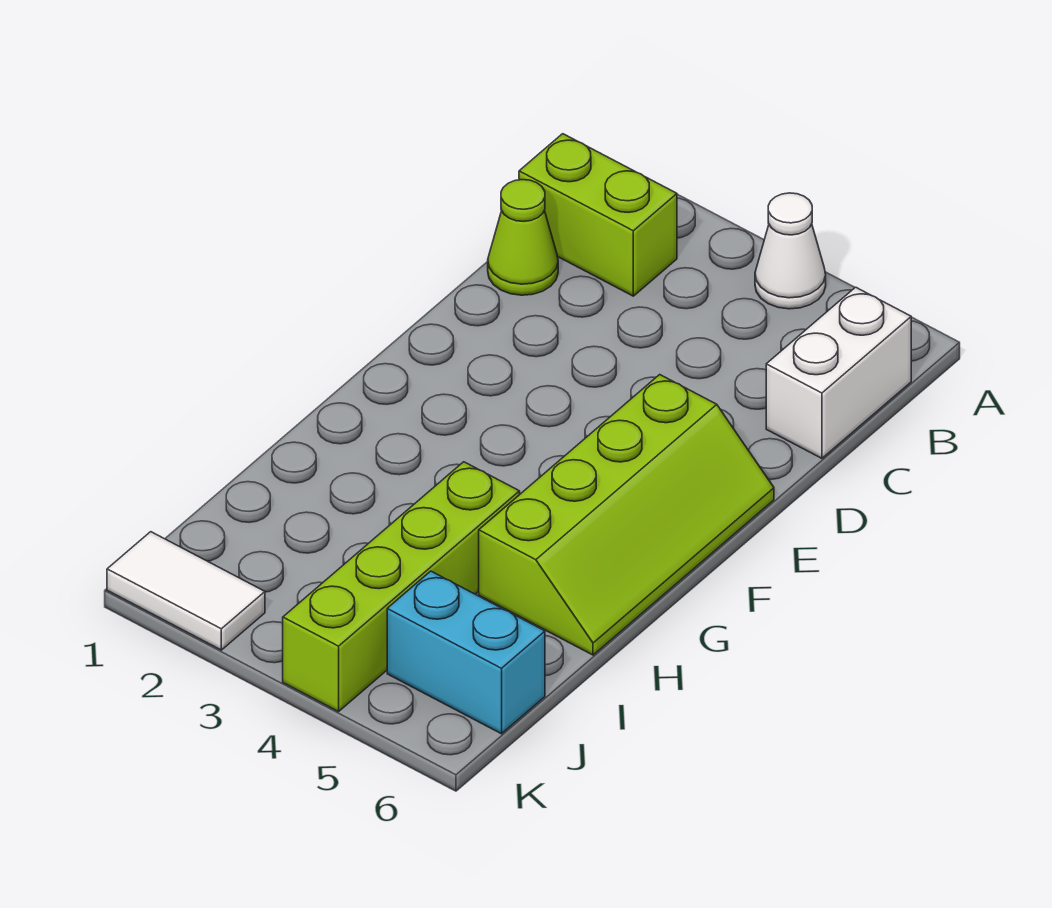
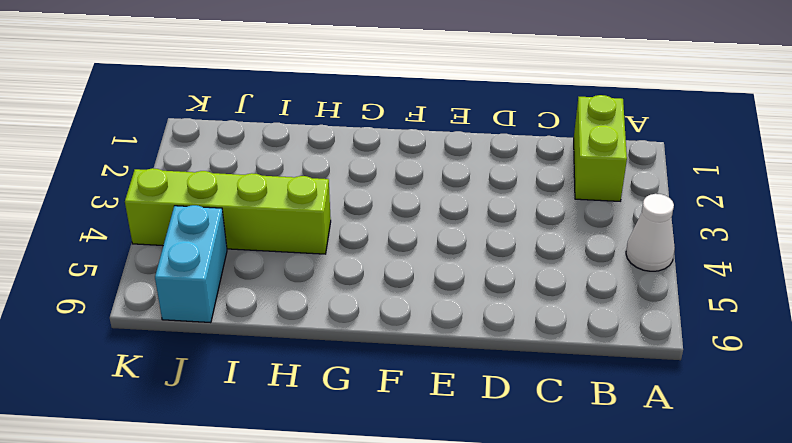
none -> white 1x2 brick [766,287,911,458]
none -> lime 1x1 cone [488,180,558,295]

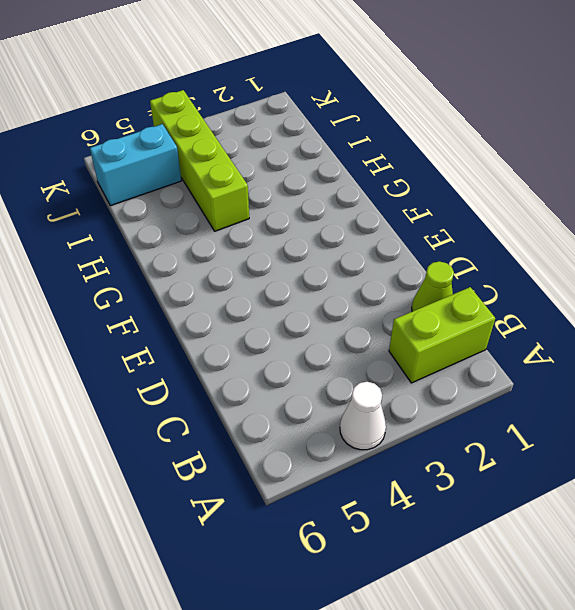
none -> white 1x2 brick [766,287,911,458]
none -> lime 2x4 slope [479,375,774,655]

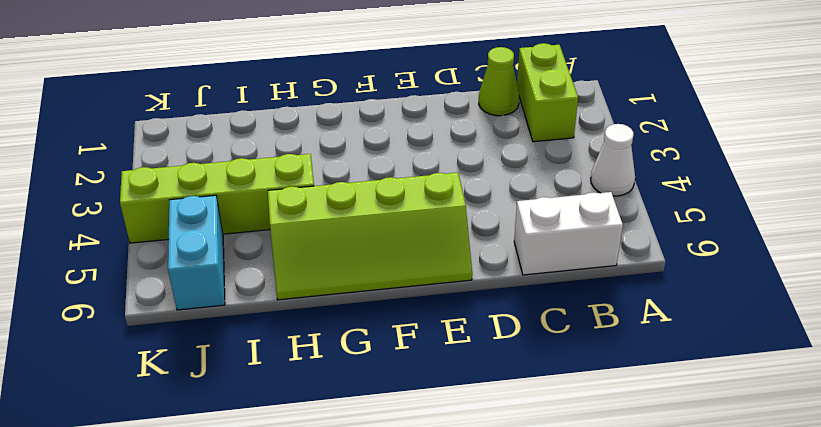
none -> white 1x2 tile [107,532,265,650]

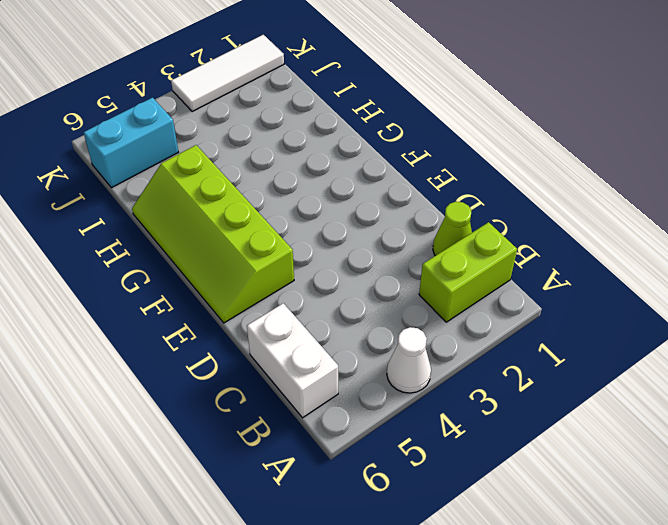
white 1x3 tile [171,35,284,112] -> white 1x2 tile [107,532,265,650]
none -> lime 1x4 brick [283,462,520,712]

